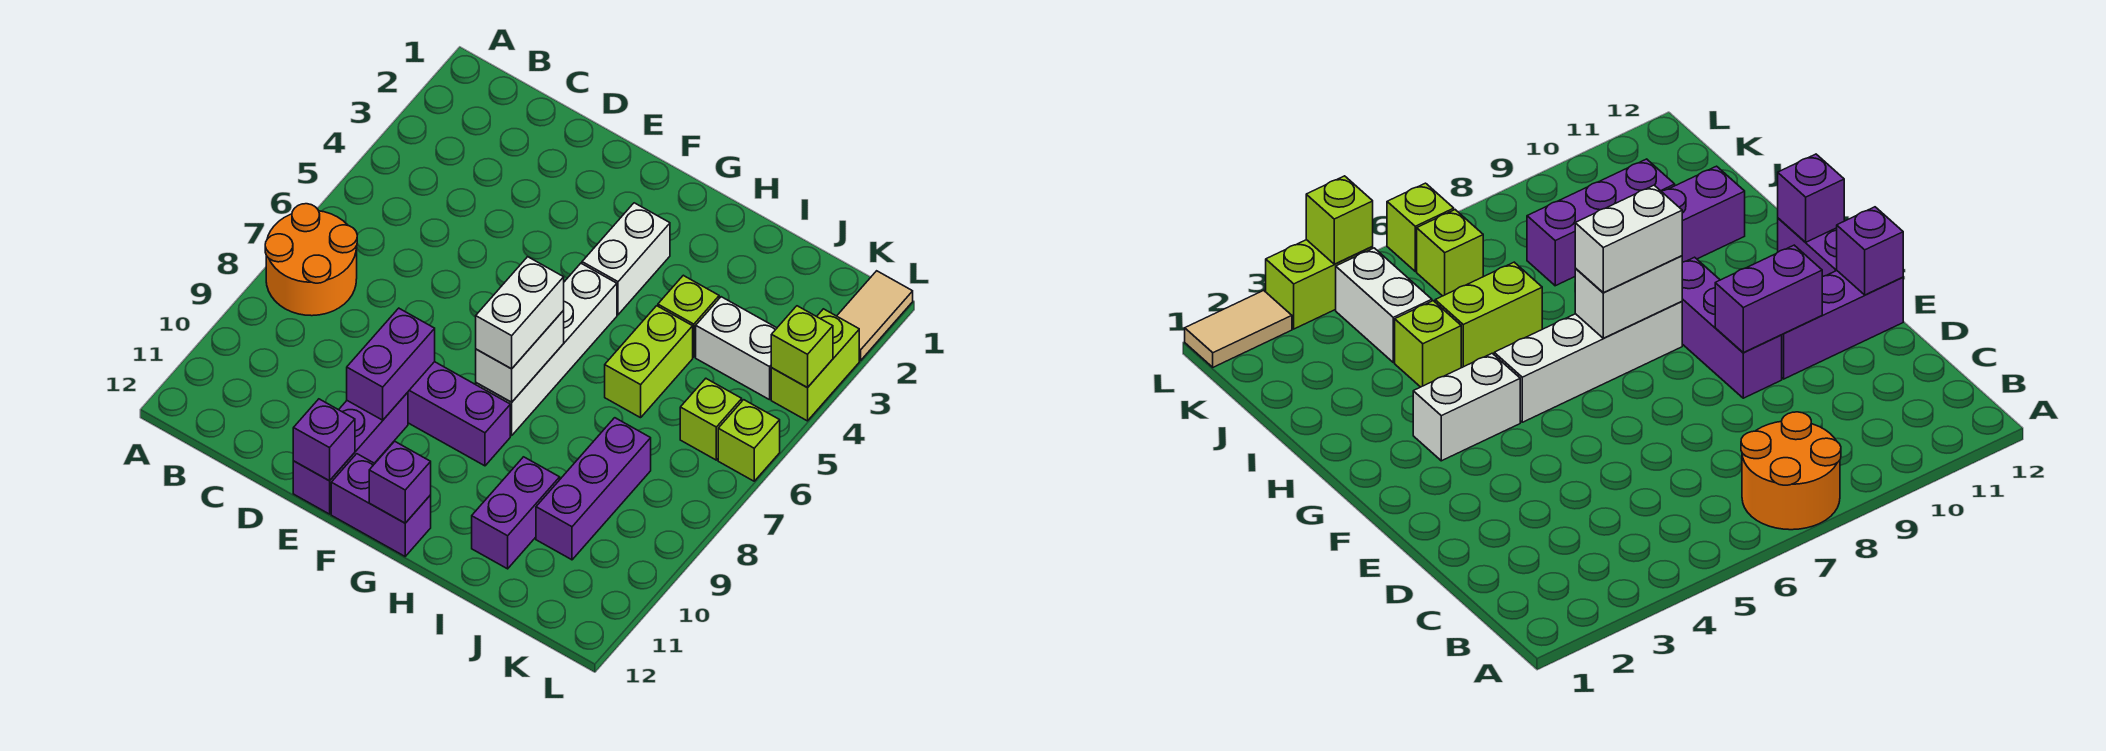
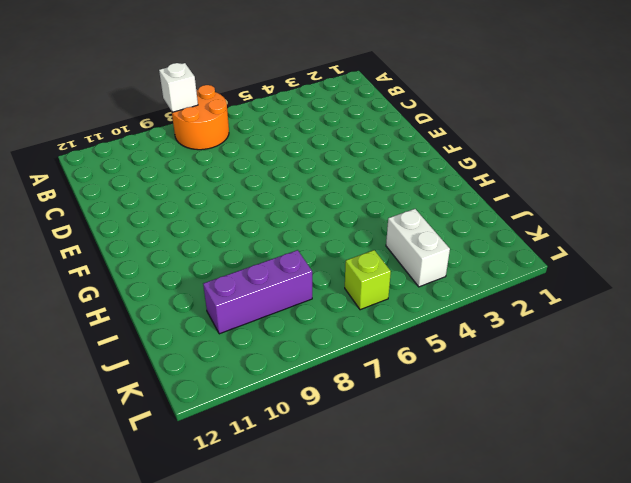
white 1x1 brick [159,63,198,112] -> none
none -> purple 1x3 brick [408,362,510,466]
none -> purple 1x3 brick [293,392,408,514]
none -> purple 1x2 brick [331,454,431,556]

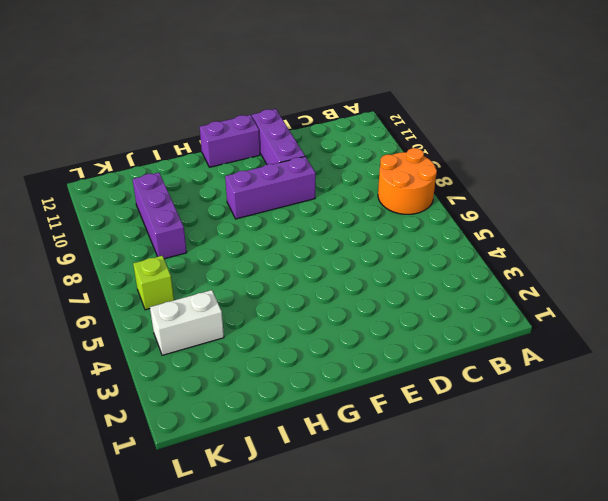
none -> white 1x2 brick [582,203,670,315]
none -> white 1x4 brick [476,263,617,436]
none -> lime 1x1 brick [658,275,719,357]

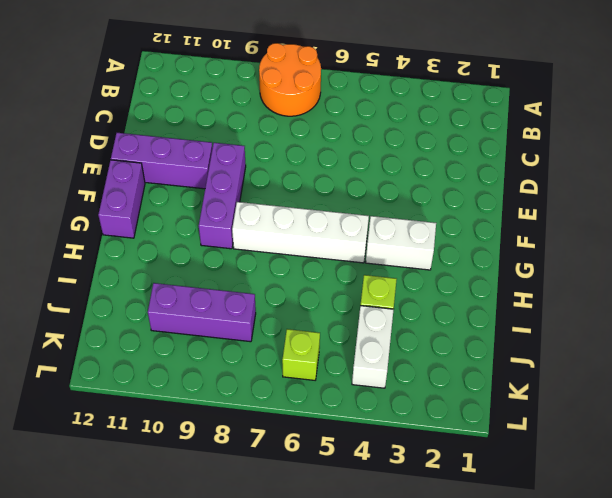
none -> lime 1x2 brick [605,306,693,418]
none -> purple 1x2 brick [472,457,560,569]
none -> tan 1x2 tile [837,271,913,360]

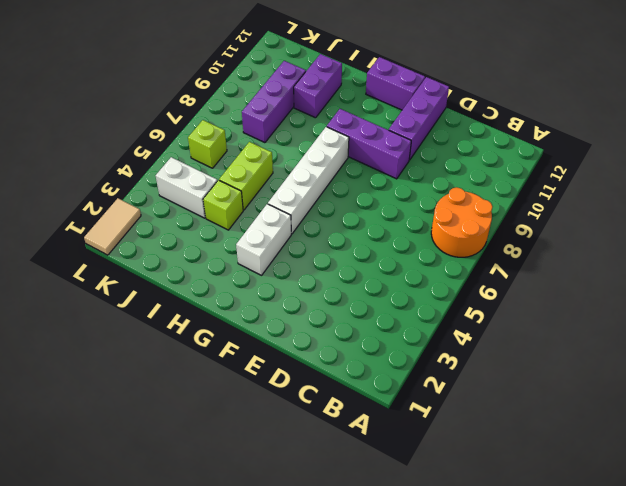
none -> lime 1x2 brick [771,309,859,421]
none -> lime 1x1 brick [718,400,780,481]
none -> purple 1x2 brick [347,308,435,420]

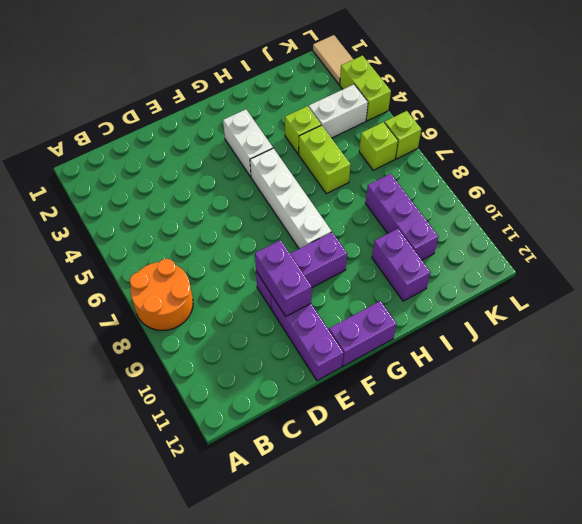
none -> purple 1x1 brick [293,399,355,481]
none -> white 1x2 brick [476,311,564,402]
none -> purple 1x1 brick [369,441,431,523]

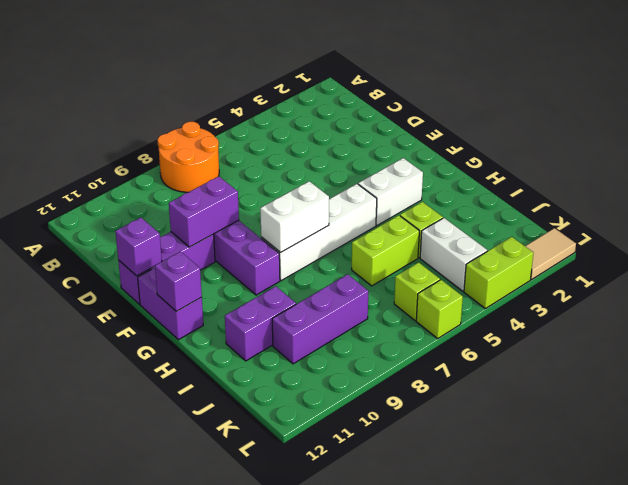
none -> lime 1x1 brick [771,306,833,388]
none -> white 1x2 brick [476,257,564,369]

